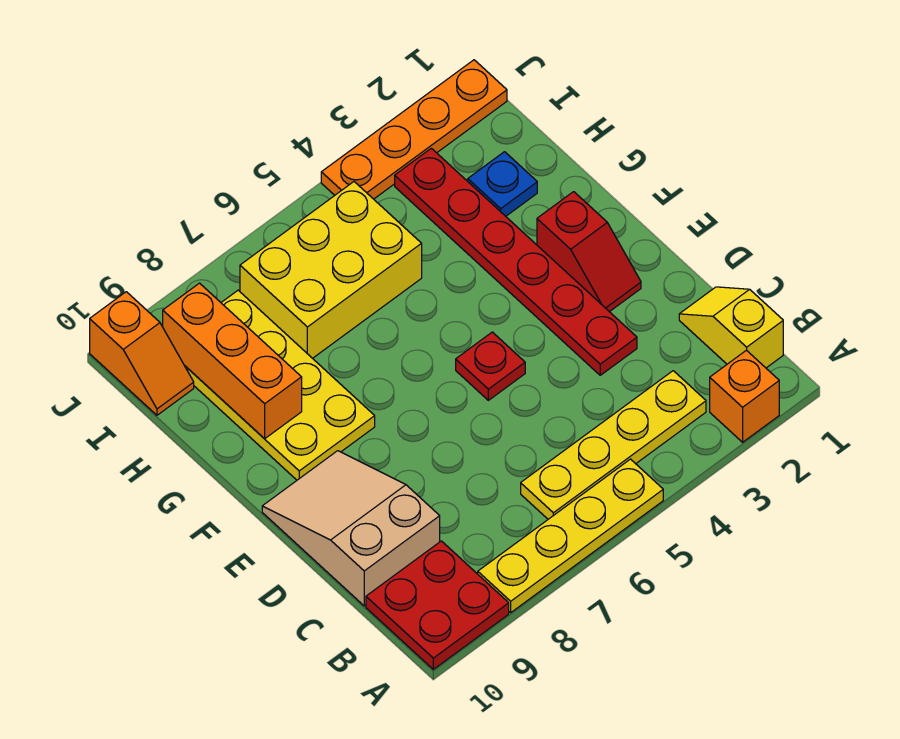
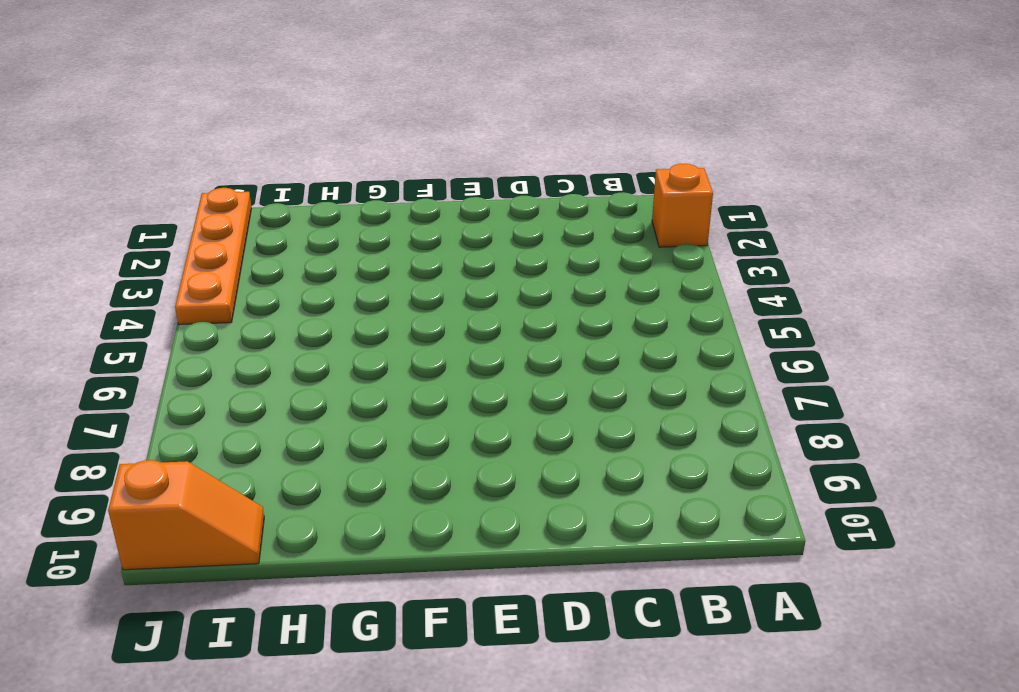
none -> yellow 1x4 plate [478,459,663,612]
none -> red 2x2 plate [366,541,509,669]
none -> yellow 1x2 slope [679,287,783,368]

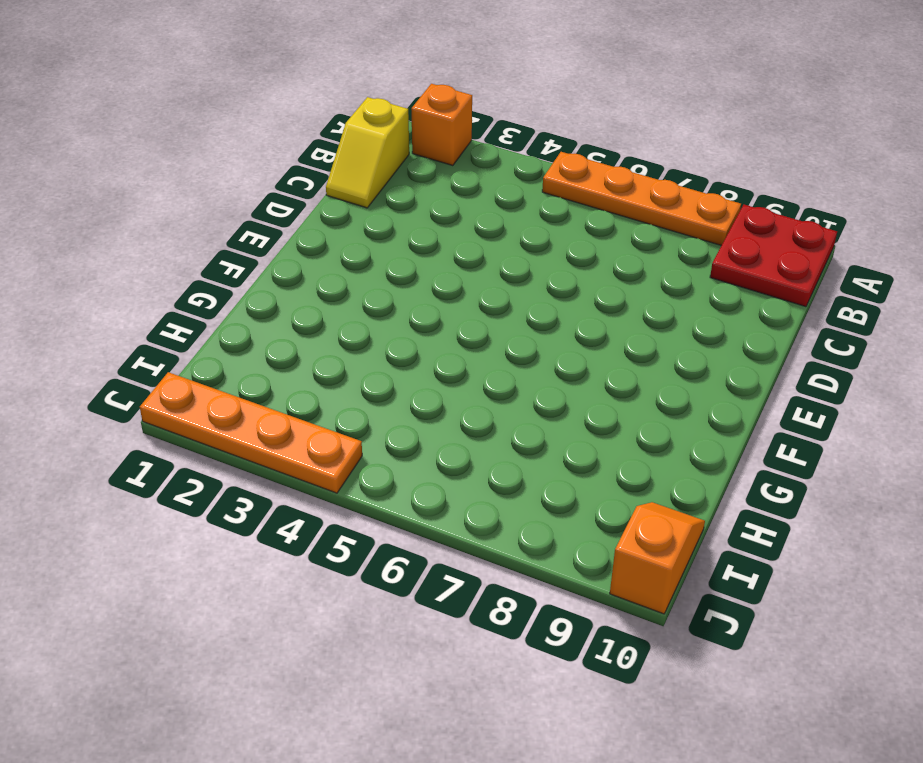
orange 1x4 plate [542,152,741,245] -> yellow 1x4 plate [478,459,663,612]
none -> yellow 1x4 plate [521,371,706,519]
none -> tan 2x3 slope [262,451,440,606]
none -> red 1x6 plate [395,148,637,375]

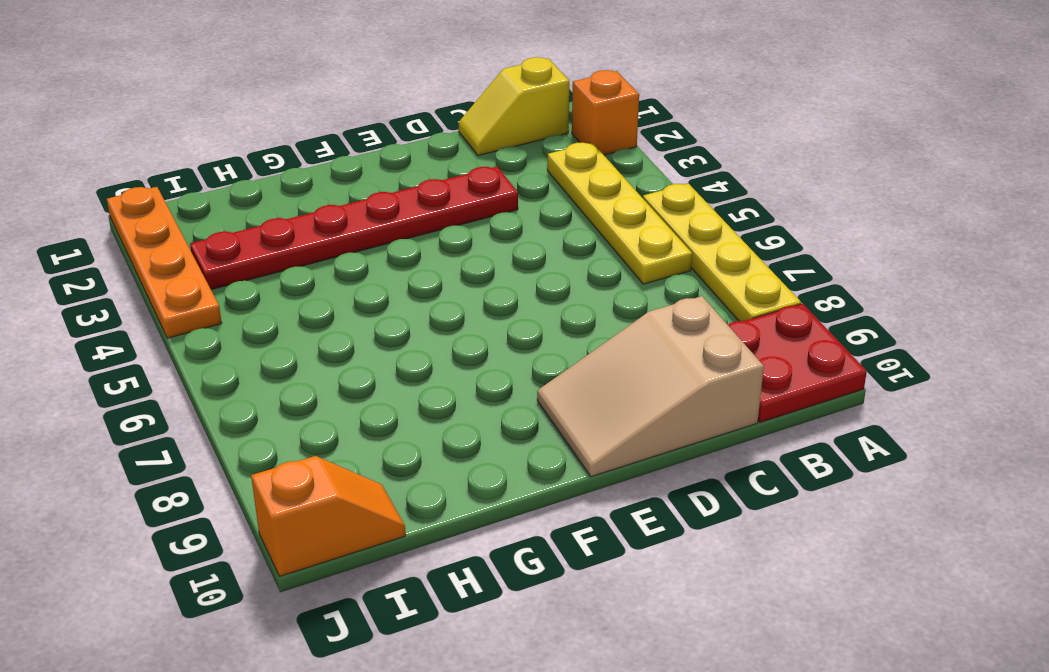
none -> red 1x2 slope [537,192,641,312]
none -> red 1x1 plate [456,332,525,400]
none -> yellow 2x4 plate [185,290,375,480]

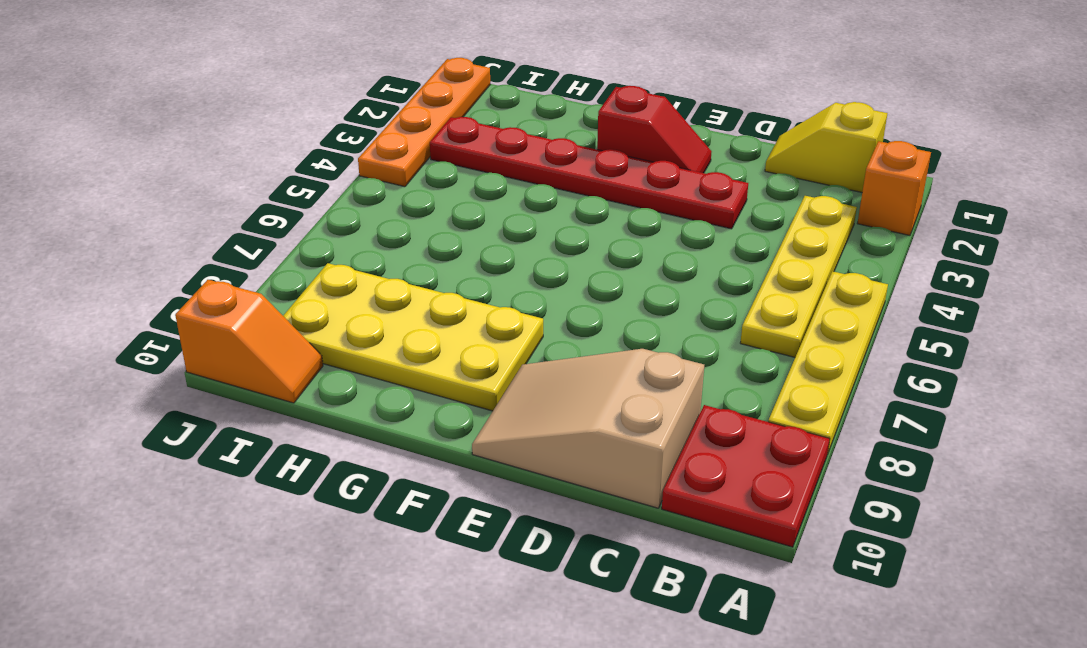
none -> red 1x1 plate [456,332,525,400]
none -> blue 1x1 plate [468,152,537,216]
none -> yellow 2x3 brick [240,182,422,358]

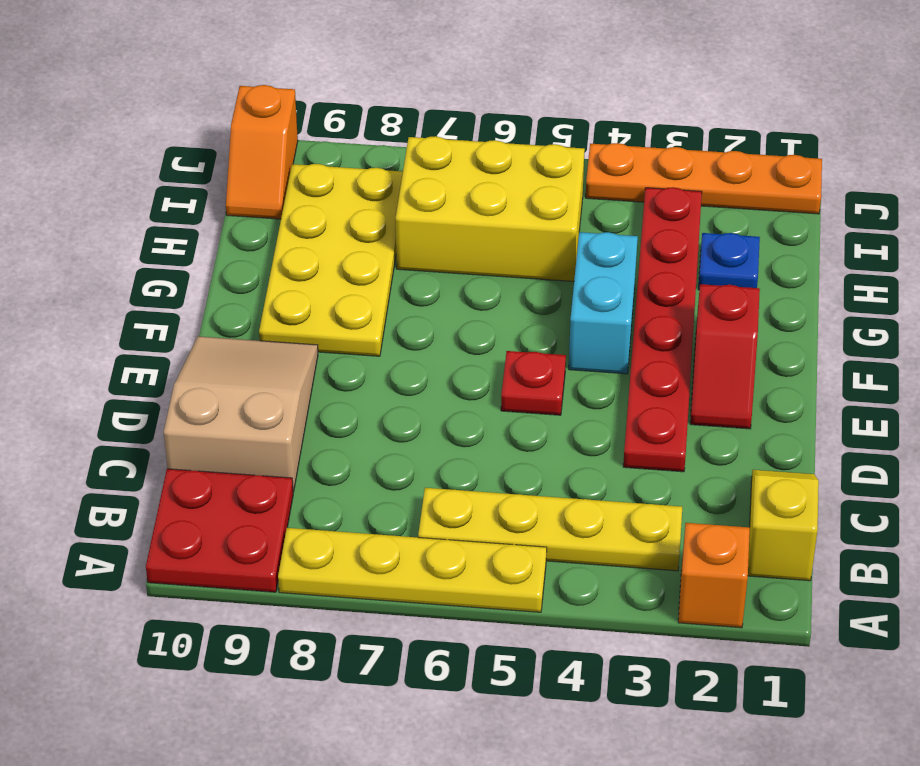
cyan 1x2 brick [569,232,638,374] -> none
none -> orange 1x3 brick [163,283,302,439]

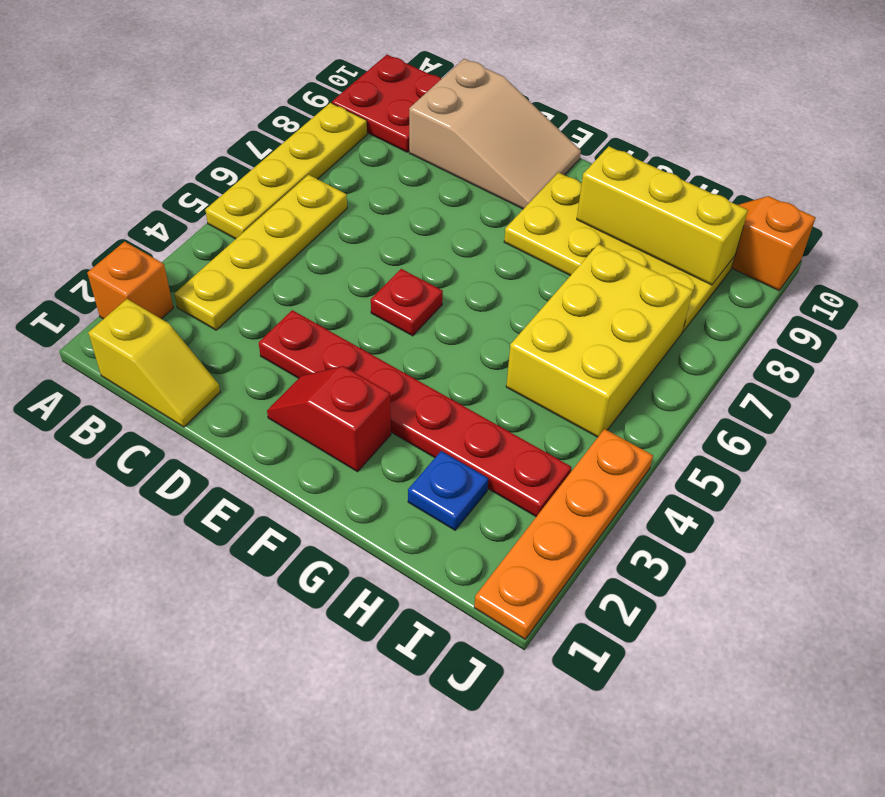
yellow 1x3 brick [577,146,748,285] -> orange 1x3 brick [163,283,302,439]

